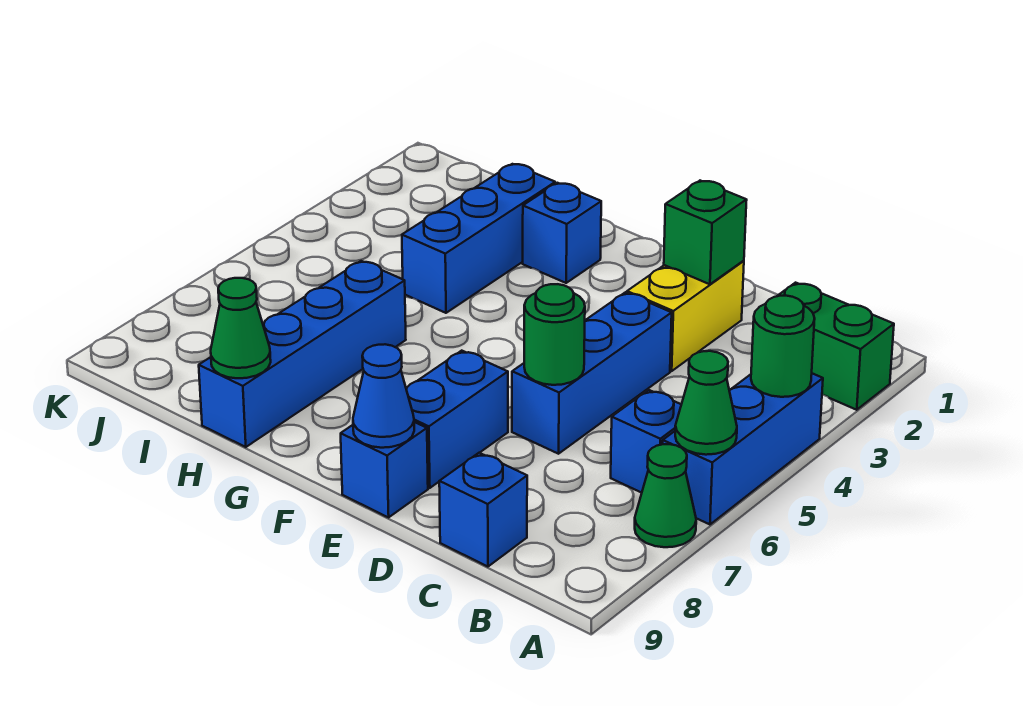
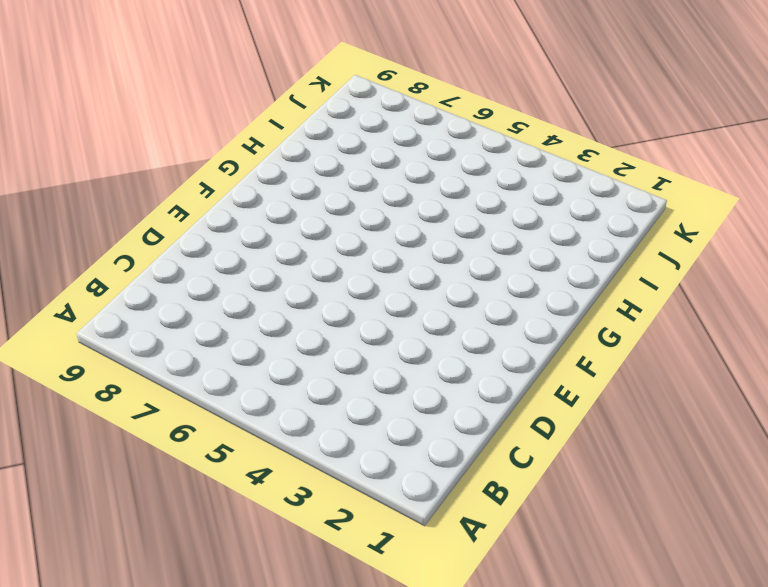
none -> green 1x2 brick [778,283,894,410]
none -> blue 1x3 brick [663,373,823,524]
none -> green 1x1 cone [635,444,696,547]

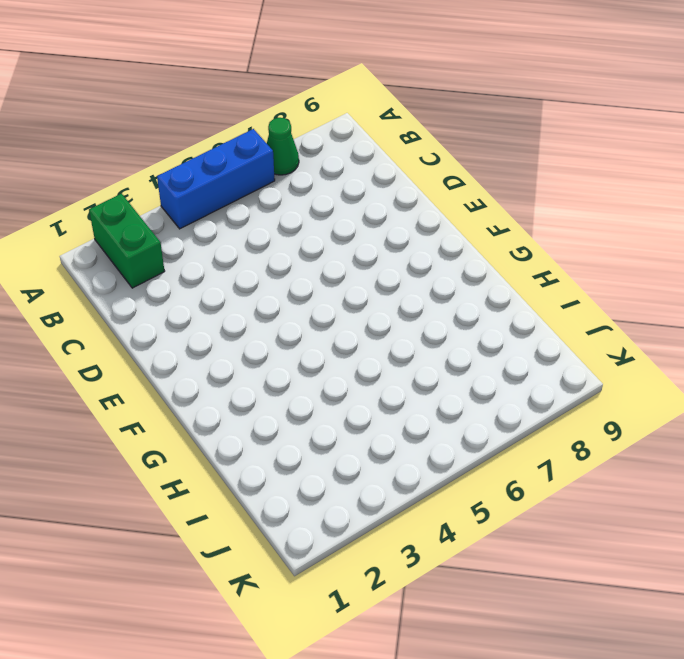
none -> blue 1x1 brick [611,390,681,493]
none -> blue 1x1 brick [439,453,527,567]
none -> yellow 1x2 brick [627,261,744,371]

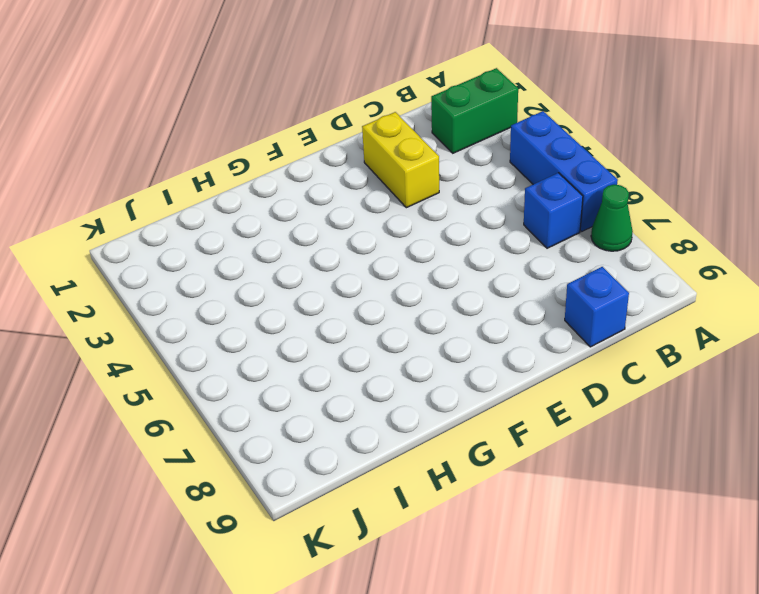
none -> blue 1x3 brick [512,292,672,454]
none -> blue 1x2 brick [406,351,508,488]
none -> blue 1x1 brick [341,422,428,517]

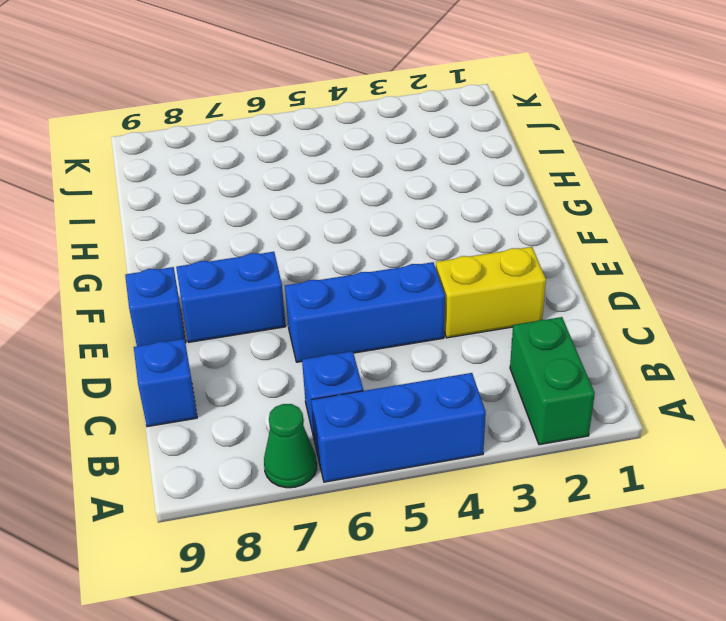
none -> blue 1x1 brick [523,183,601,283]
none -> blue 1x3 brick [402,164,555,313]
none -> blue 1x4 brick [199,261,406,447]

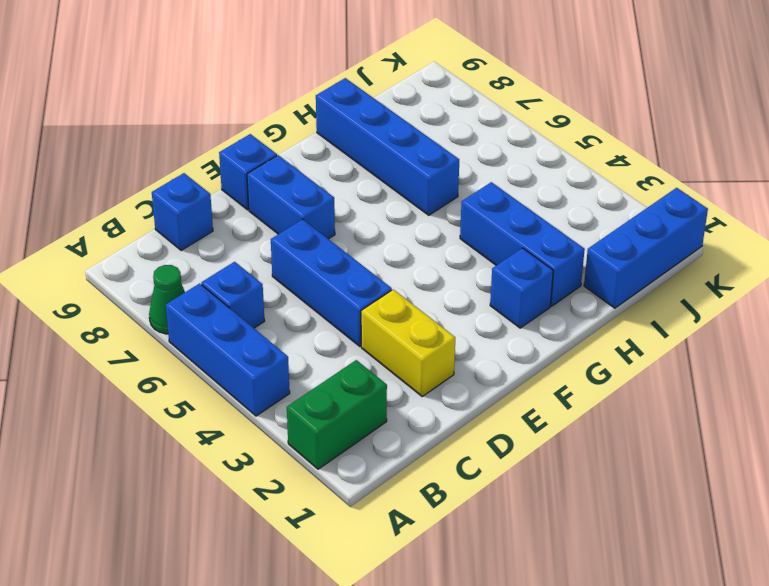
blue 1x3 brick [584,188,708,308] -> none
none -> green 1x1 round brick [751,296,815,397]
none -> green 1x1 cone [675,351,737,455]
none -> green 1x1 brick [664,181,747,284]

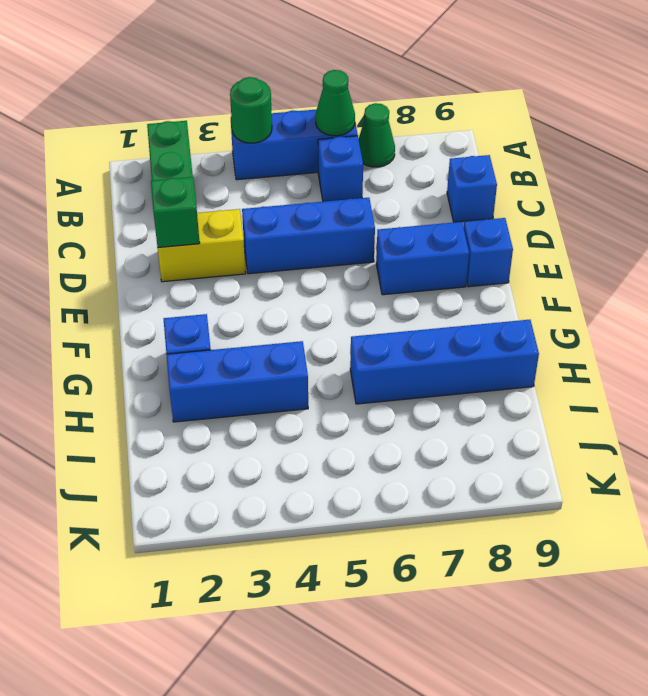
none -> green 1x1 round brick [524,284,585,385]
none -> blue 1x1 cone [353,344,414,448]
none -> green 1x1 cone [211,278,271,378]

